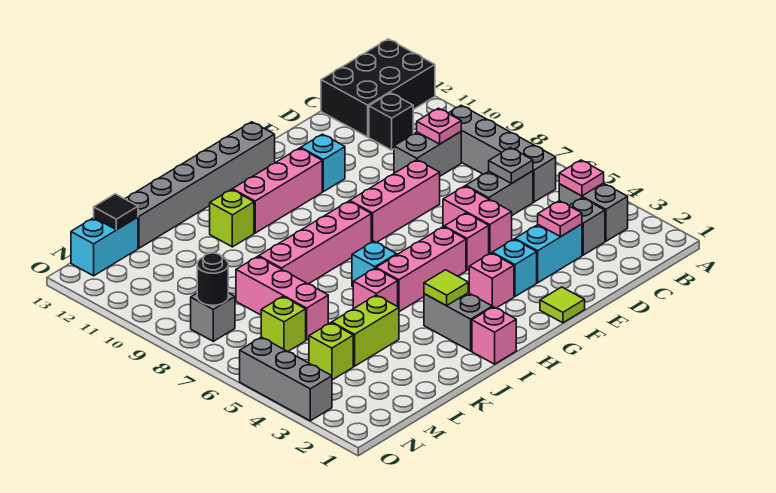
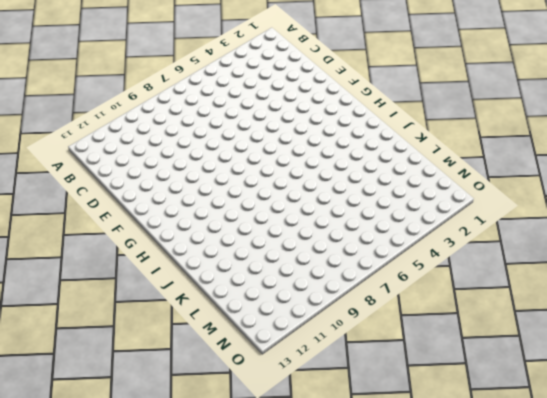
none -> black 2x3 brick [321,39,435,137]
none -> grey 1x2 brick [559,183,628,241]
none -> grey 1x4 brick [448,105,556,202]
none -> grey 1x1 brick [569,198,605,255]

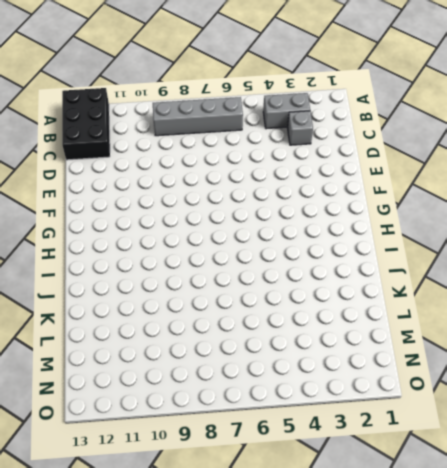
none -> grey 1x2 brick [466,171,533,215]
none -> grey 1x2 brick [394,132,461,176]
none -> black 1x1 brick [369,93,413,150]
none -> cyan 1x2 brick [515,224,582,283]

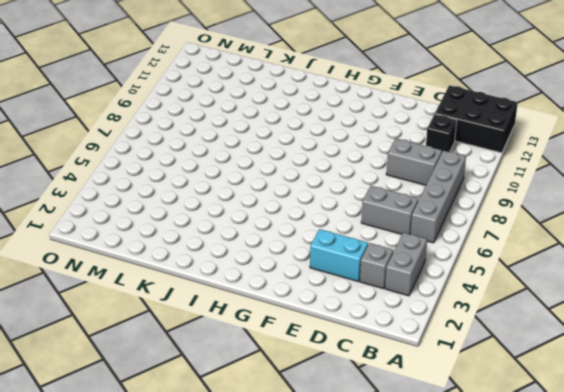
none -> pink 1x2 brick [443,186,512,254]
none -> pink 1x3 brick [350,160,440,243]
none -> lime 1x1 tile [540,287,585,323]
none -> cyan 1x1 brick [492,239,537,296]

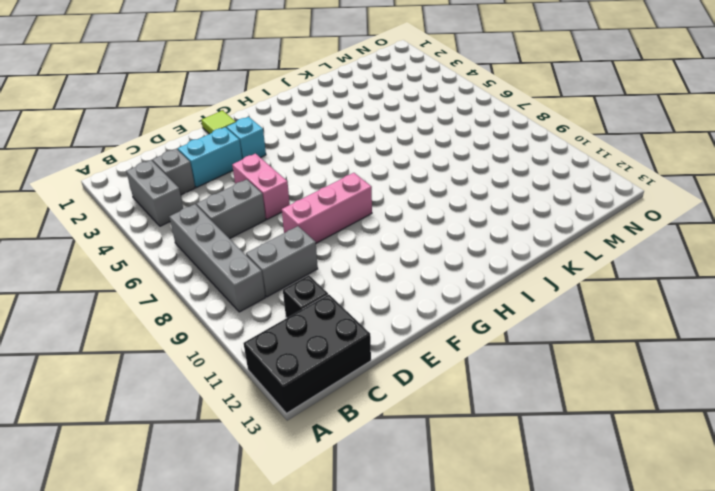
none -> pink 1x1 brick [444,213,489,270]
none -> cyan 1x1 brick [301,134,345,192]
none -> pink 1x1 brick [469,253,514,308]
none -> pink 1x3 brick [376,227,466,312]

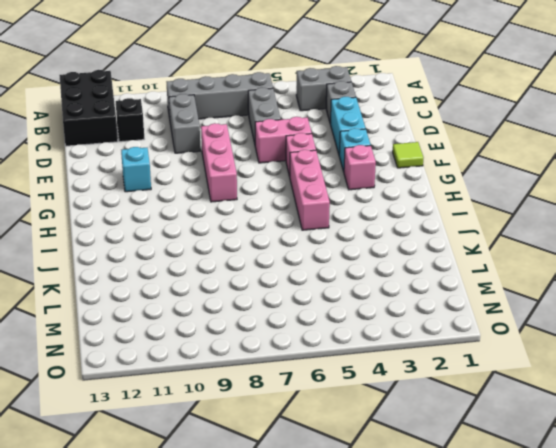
none -> pink 1x3 brick [232,148,322,233]
none -> grey 1x6 brick [125,122,275,248]
none -> pink 1x4 brick [259,201,371,284]
none -> pink 1x1 brick [472,307,516,364]

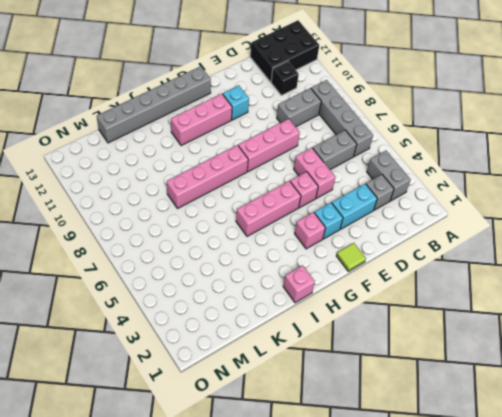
none -> grey 1x2 brick [424,293,492,351]
none -> cyan 1x1 brick [352,241,397,287]
none -> pink 1x1 brick [353,268,398,309]
none -> lime 1x1 brick [210,189,254,247]

